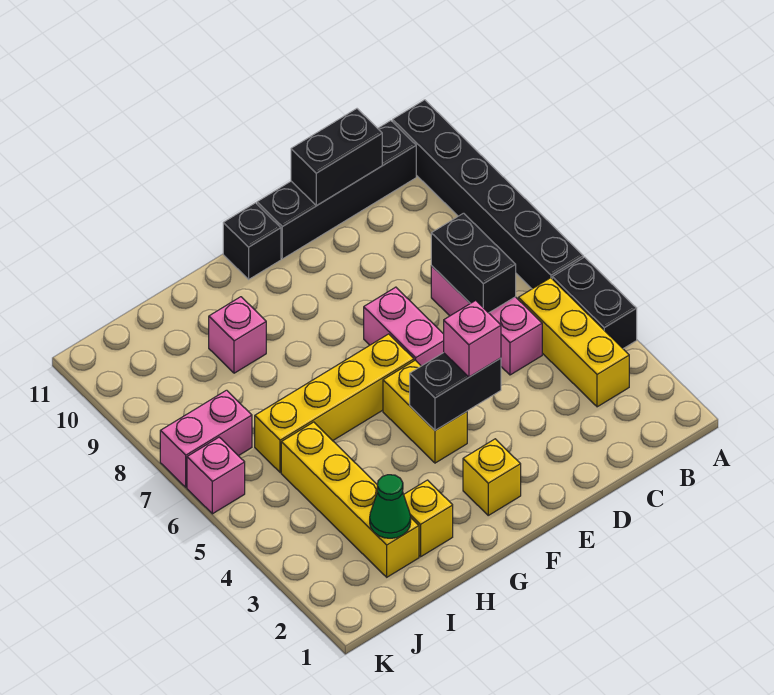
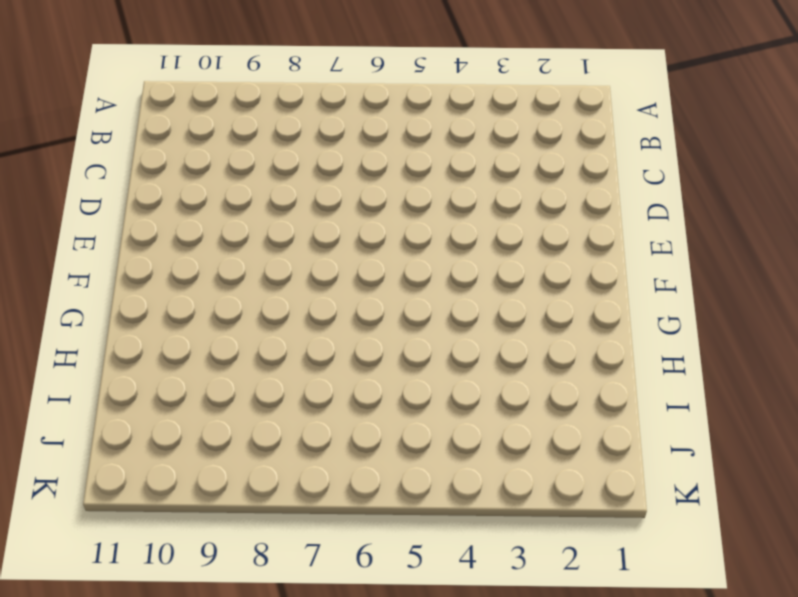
none -> black 1x2 brick [552,257,637,349]
none -> black 1x6 brick [393,100,583,289]
none -> yellow 1x3 brick [518,278,629,407]

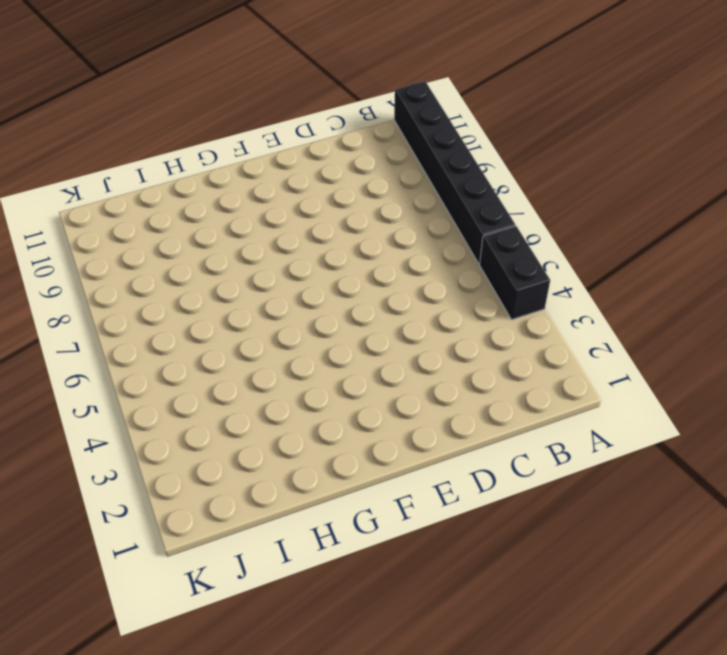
none -> yellow 1x3 brick [518,278,629,407]
none -> black 1x4 brick [257,121,416,259]
none -> pink 1x3 brick [431,266,542,375]

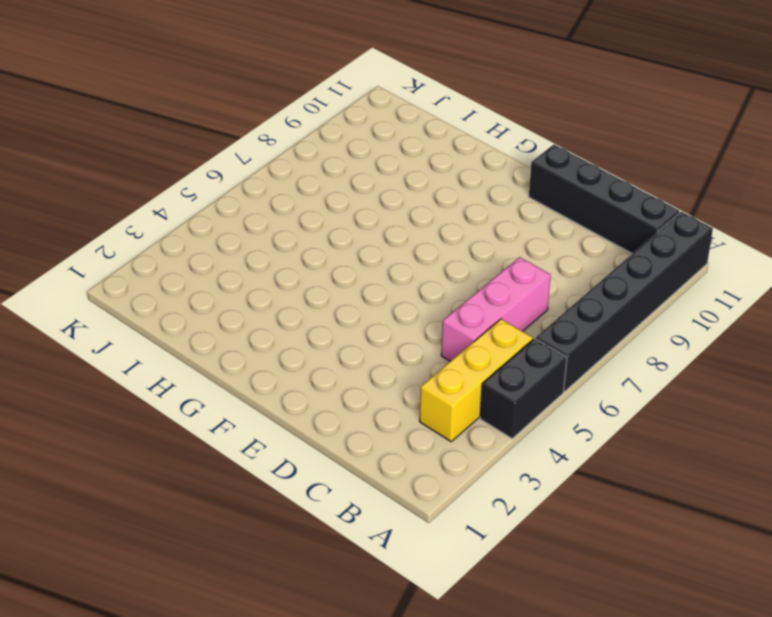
none -> pink 1x2 brick [364,287,444,366]
none -> yellow 1x1 brick [463,439,521,515]
none -> yellow 1x2 brick [383,360,467,463]

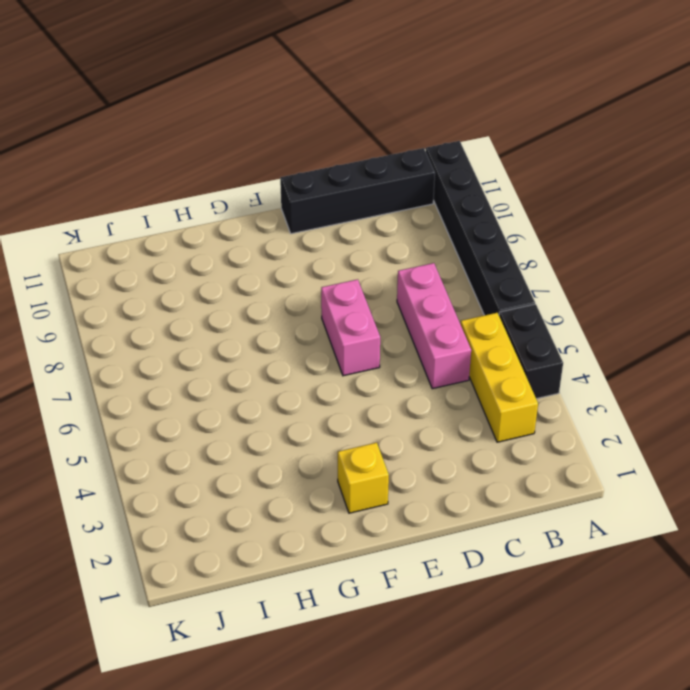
none -> yellow 1x2 brick [383,360,467,463]
none -> yellow 1x4 brick [255,334,414,473]
none -> black 1x1 brick [223,203,281,279]

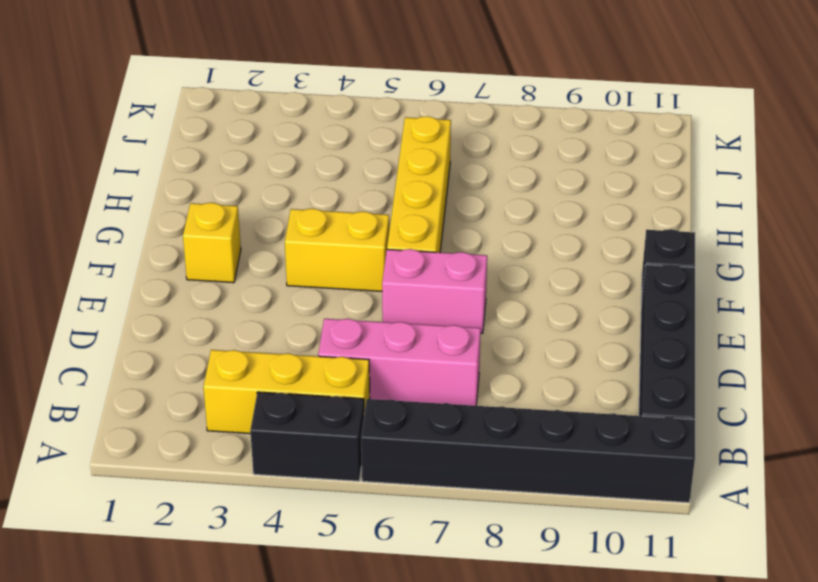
none -> yellow 1x1 brick [404,480,453,557]
none -> pink 1x1 brick [209,297,266,373]
none -> yellow 1x4 brick [281,422,419,577]

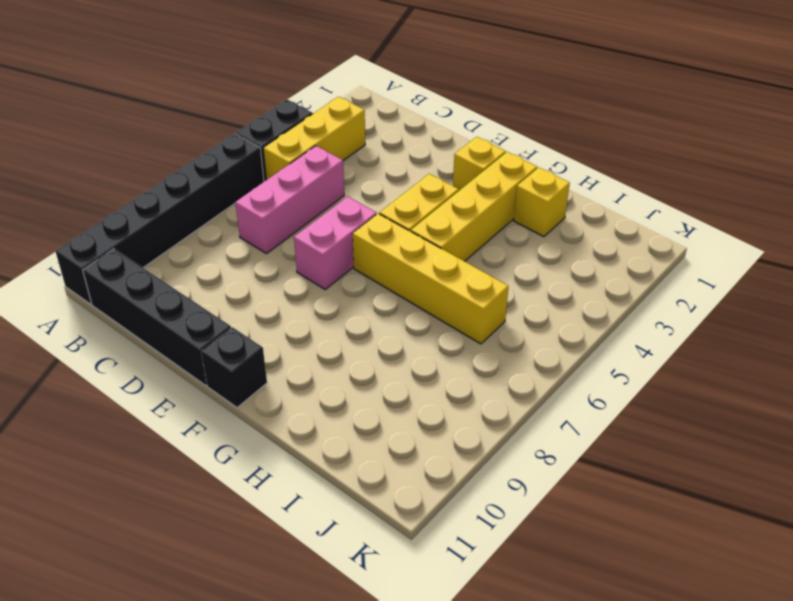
yellow 1x4 brick [411,152,537,261] -> yellow 1x4 brick moved to [281,422,419,577]
none -> pink 1x1 brick [209,297,266,373]
none -> pink 1x2 brick [160,390,252,487]
none -> pink 1x1 brick [187,437,245,514]

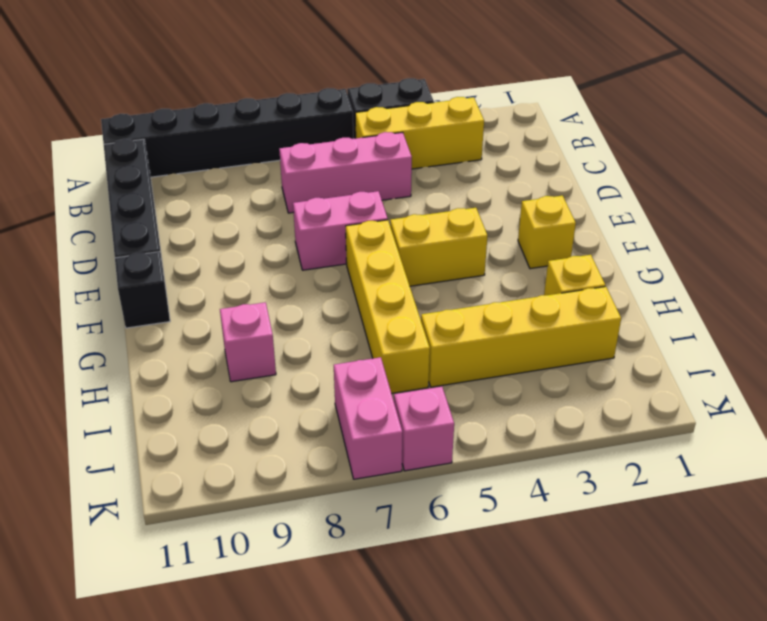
none -> black 1x2 brick [431,213,516,313]
none -> black 1x2 brick [291,109,382,206]
none -> black 1x2 brick [410,353,501,430]

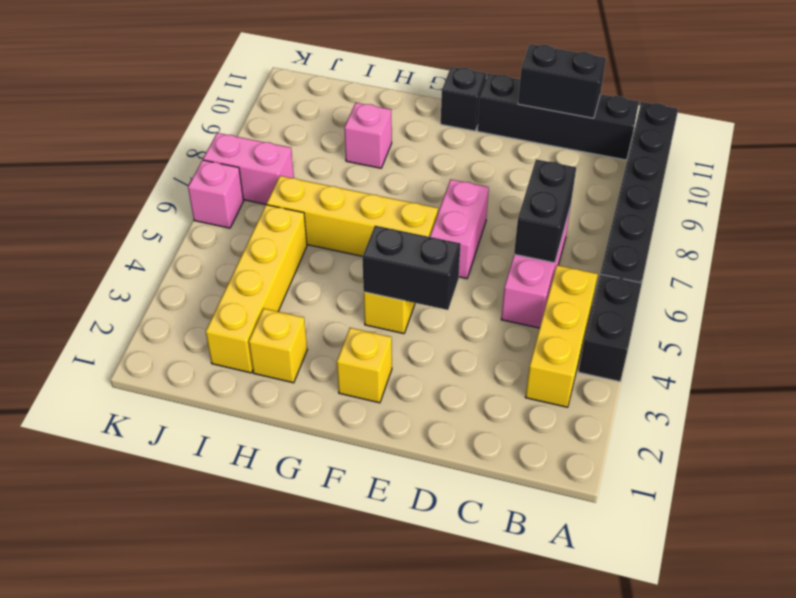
none -> green 1x1 cone [370,475,411,538]
none -> pink 1x1 brick [444,300,501,377]

